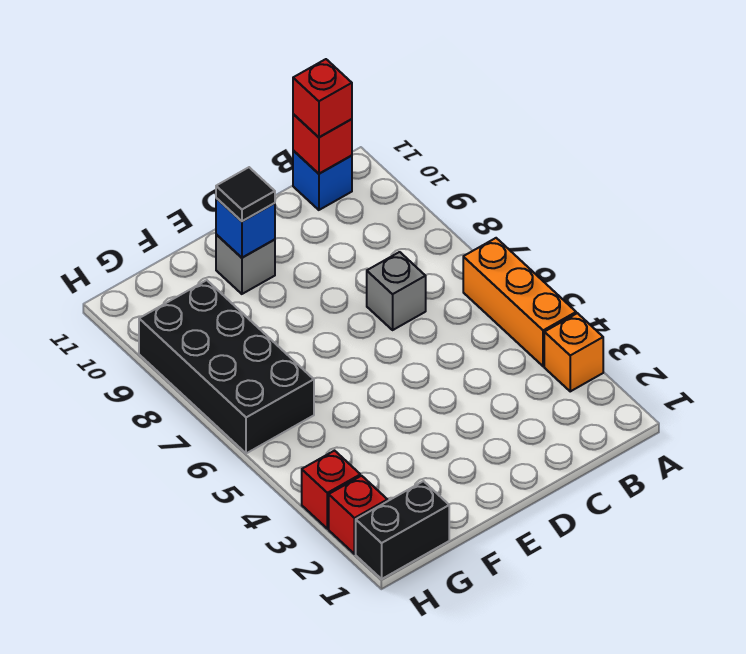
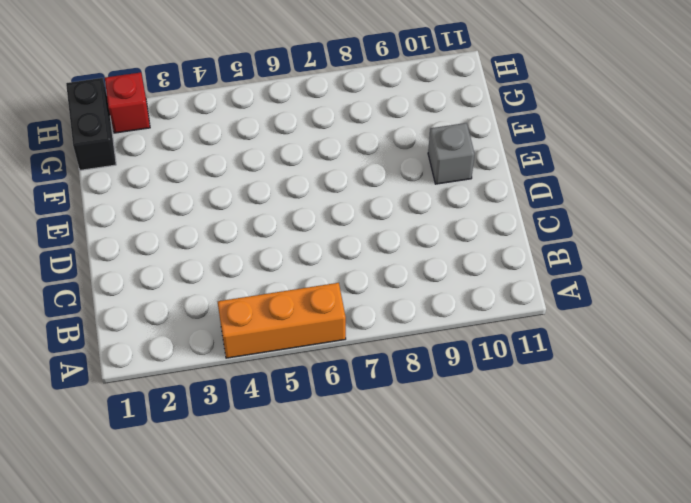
none -> orange 1x1 brick [544,313,603,391]
none -> blue 1x1 brick [293,151,352,210]
none -> grey 1x1 brick [367,252,426,330]

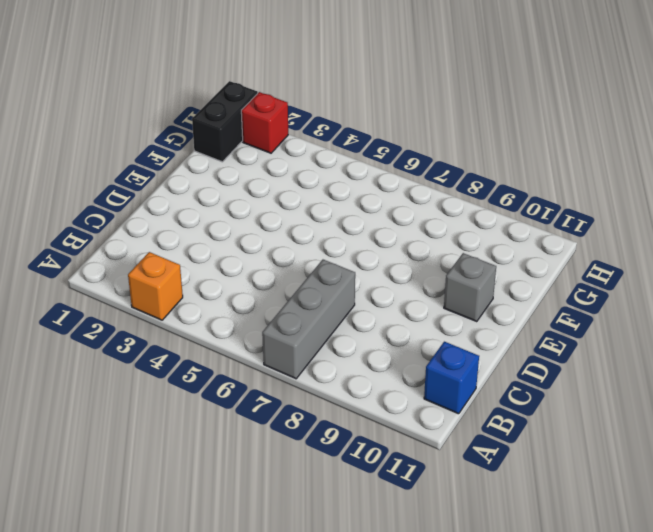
grey 1x3 brick [262,260,355,379] -> grey 1x1 brick [367,252,426,330]
none -> orange 1x3 brick [463,238,576,366]
none -> black 2x4 brick [139,280,314,453]
none -> red 1x1 brick [302,451,360,529]

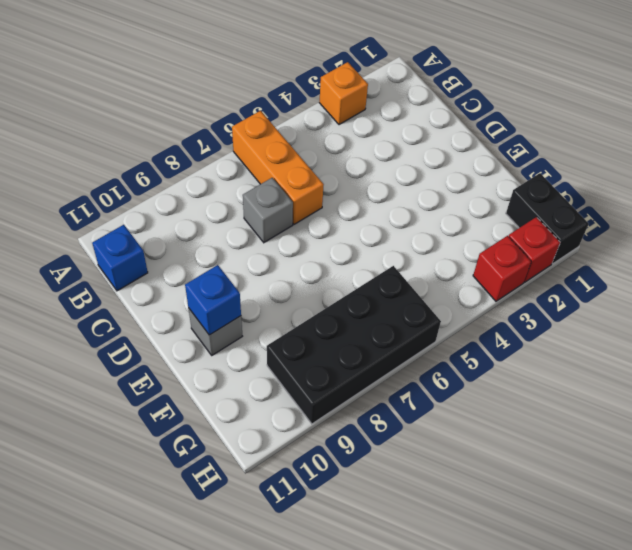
orange 1x3 brick [232,111,324,224] -> orange 1x3 brick turned to [463,238,576,366]
none -> red 1x1 brick [293,114,352,174]
none -> red 1x1 brick [293,59,352,137]
none -> black 1x1 tile [216,167,275,221]

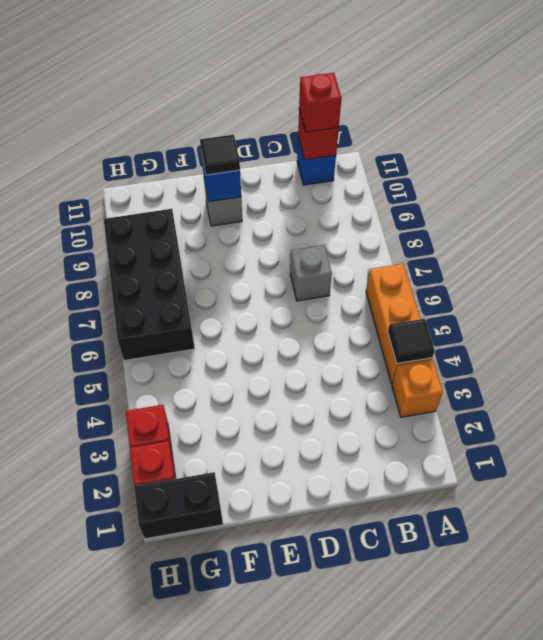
black 1x1 tile [388,319,435,363] -> none

